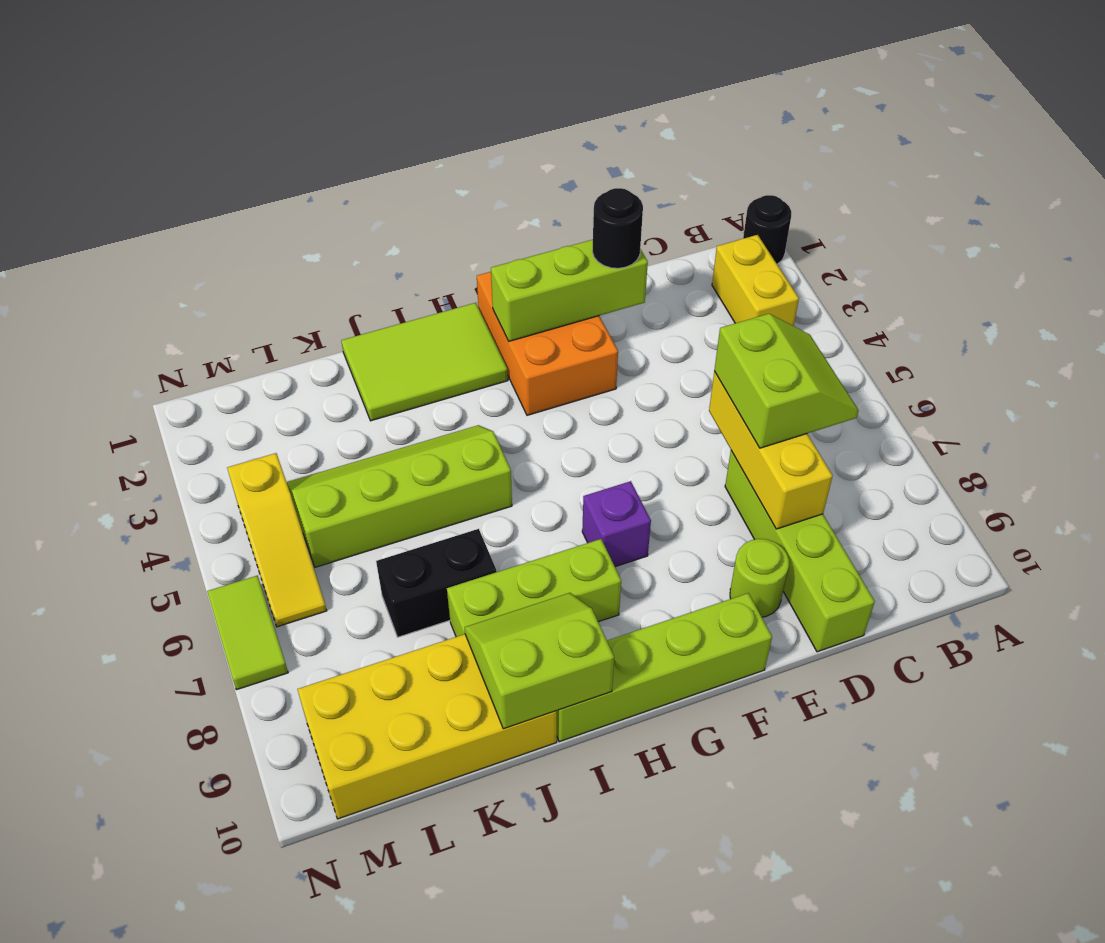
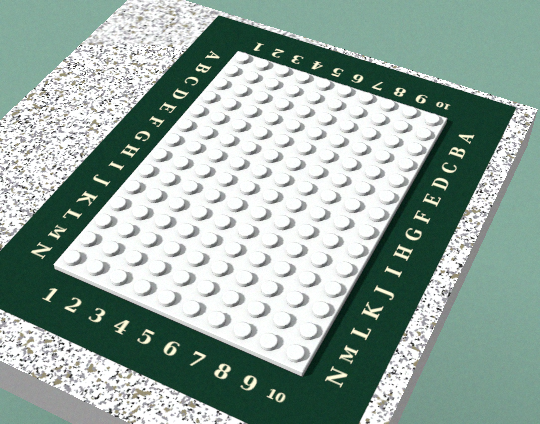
none -> black 1x1 round brick [743,195,791,264]
none -> yellow 1x2 brick [712,235,799,326]
none -> lime 1x4 brick [725,451,875,652]

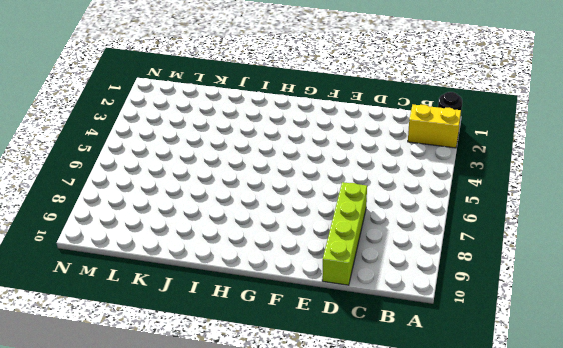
yellow 1x2 brick [408,105,461,148] -> yellow 1x2 brick turned to [712,235,799,326]
none -> lime 1x1 round brick [730,539,789,617]
none -> orange 2x3 brick [477,272,618,415]
none -> lime 1x4 brick [557,593,772,742]

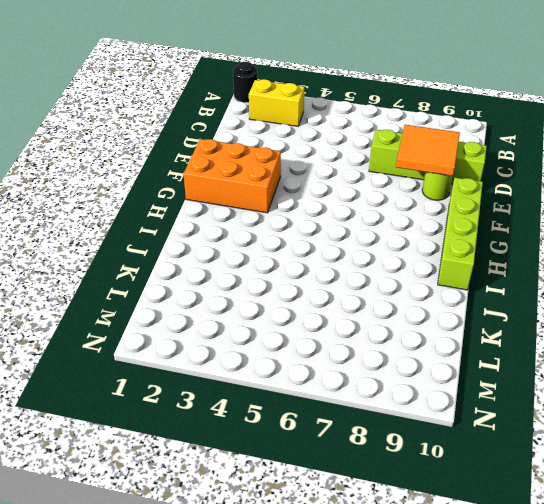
orange 2x2 tile [396,125,460,176] -> yellow 1x3 brick [709,371,833,529]
none -> purple 1x1 brick [582,481,651,567]
none -> lime 2x3 tile [341,303,508,421]
none -> lime 1x3 brick [447,539,621,637]

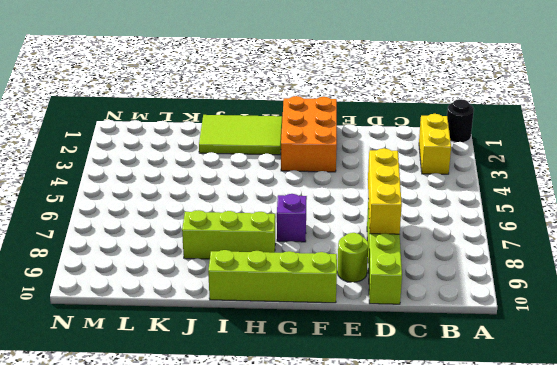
none -> lime 2x4 slope [287,425,512,567]
none -> black 1x2 brick [376,529,497,637]
none -> yellow 2x4 brick [297,634,557,819]

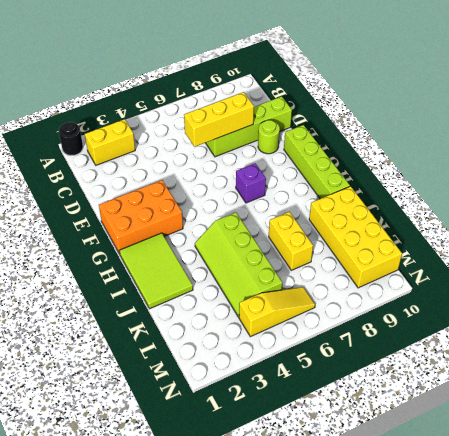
yellow 1x2 brick [269,212,313,270] -> black 1x2 brick [376,529,497,637]
none -> lime 1x3 brick [447,539,621,637]
none -> lime 1x2 tile [207,575,288,690]
none -> lime 1x3 brick [491,240,648,341]

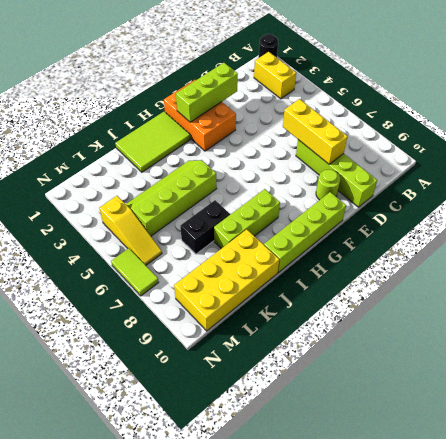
none -> purple 1x1 brick [582,481,651,567]
none -> lime 2x2 slope [465,593,614,729]
none -> lime 2x2 slope [714,314,859,448]

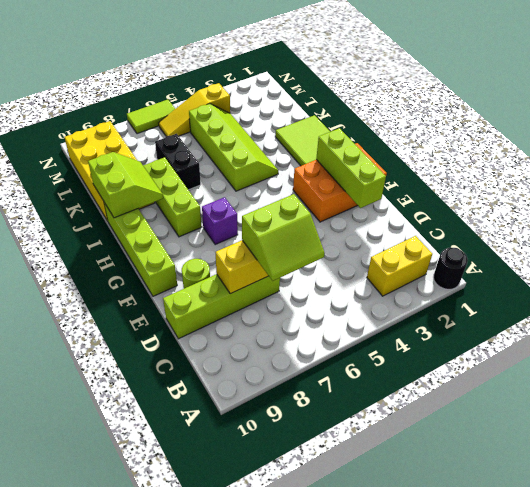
none -> black 1x1 round brick [592,188,643,268]

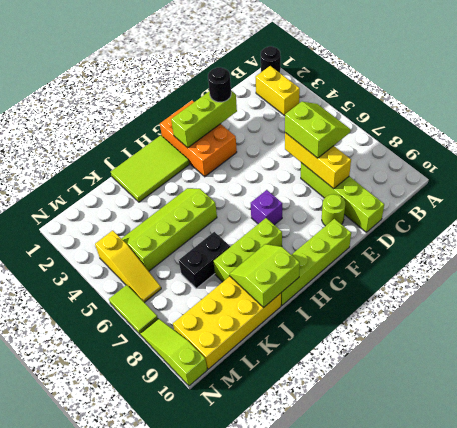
lime 1x3 slope [140,318,207,386] -> none

